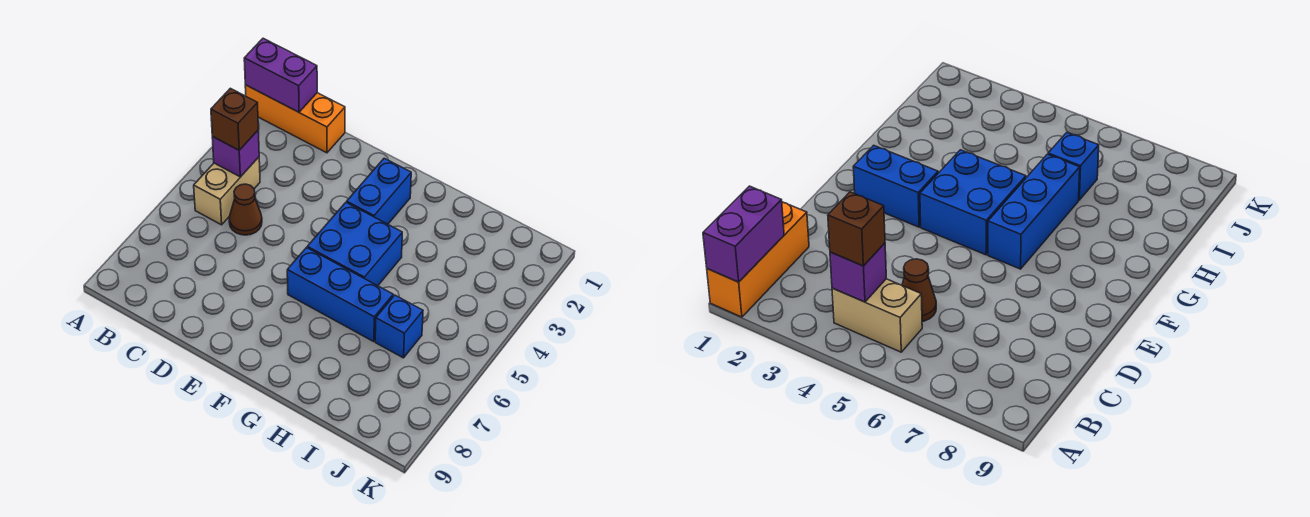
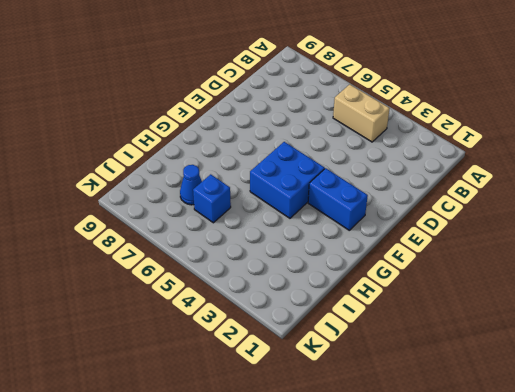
blue 1x1 cone [180,165,202,205] -> none
none -> orange 1x3 brick [245,85,345,153]
none -> brown 1x1 cone [229,184,262,235]

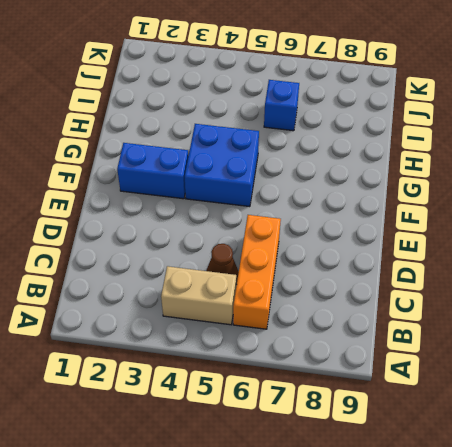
orange 1x3 brick [233,215,281,329] -> orange 1x3 brick moved to [245,85,345,153]
none -> blue 1x3 brick [287,248,393,342]
none -> purple 1x2 brick [244,38,317,112]

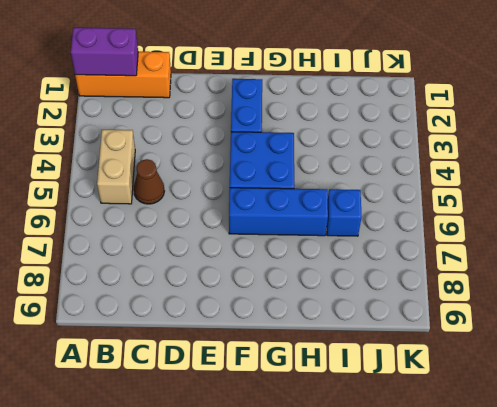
none -> purple 1x1 brick [212,131,259,177]
none -> brown 1x1 brick [211,88,258,150]

